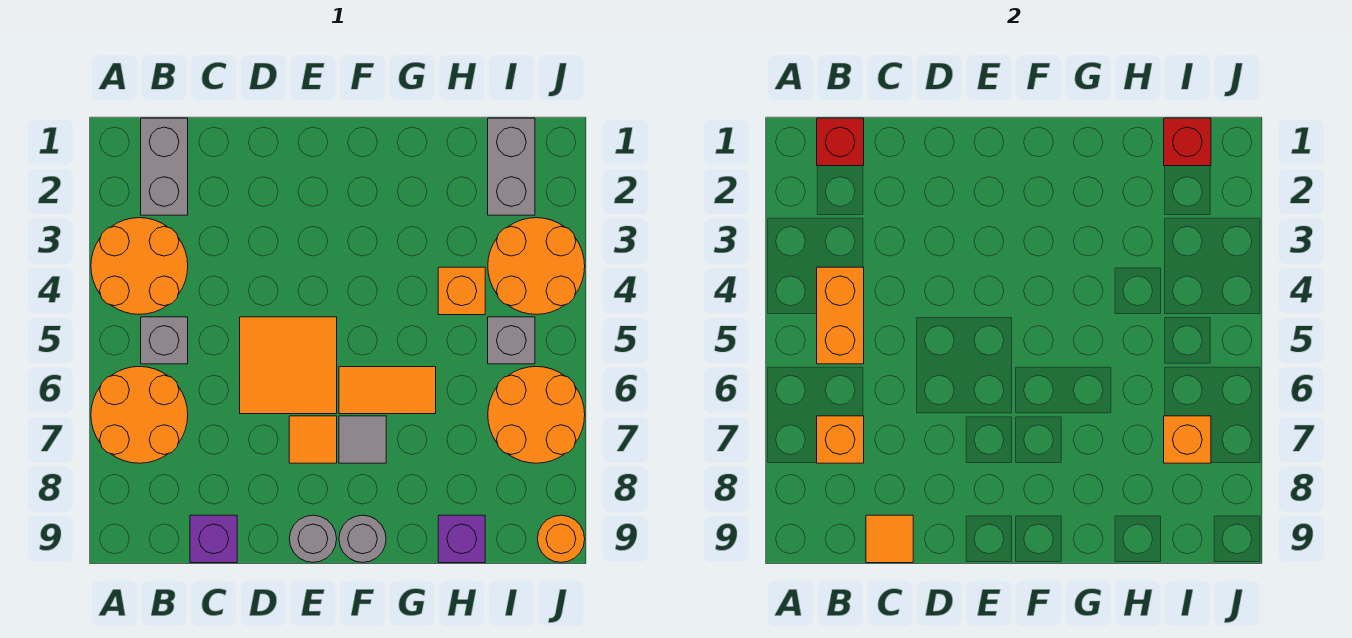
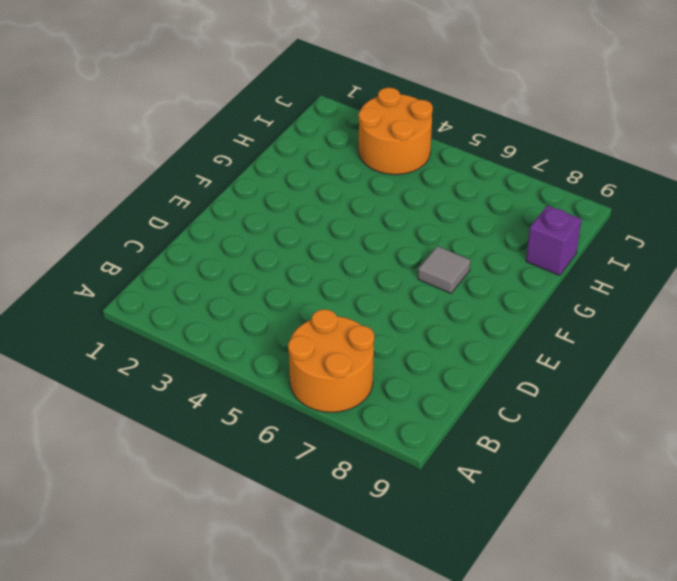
none -> orange 2x2 round brick [91,218,188,314]
none -> grey 1x2 brick [141,118,188,215]
none -> grey 1x1 brick [141,317,188,364]

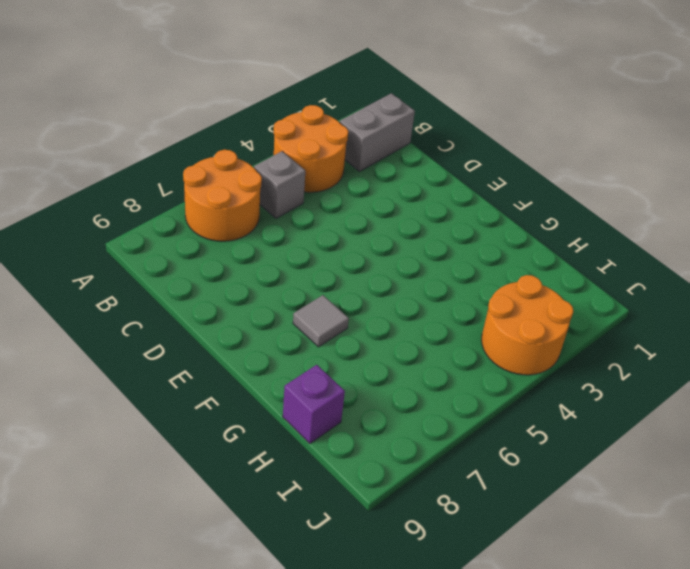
none -> purple 1x1 brick [190,515,237,563]
none -> orange 2x2 tile [240,317,337,414]
none -> orange 1x1 tile [289,416,337,463]

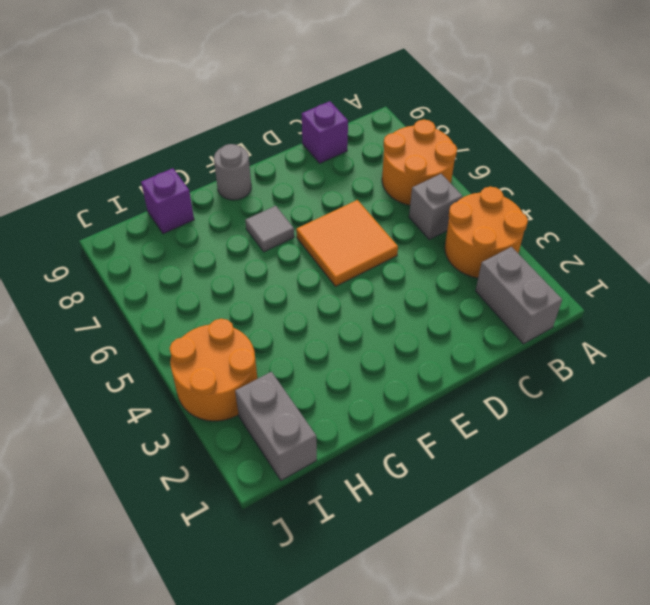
none -> orange 1x1 tile [289,416,337,463]
none -> grey 1x1 round brick [289,515,337,562]
none -> orange 1x2 tile [339,367,436,414]

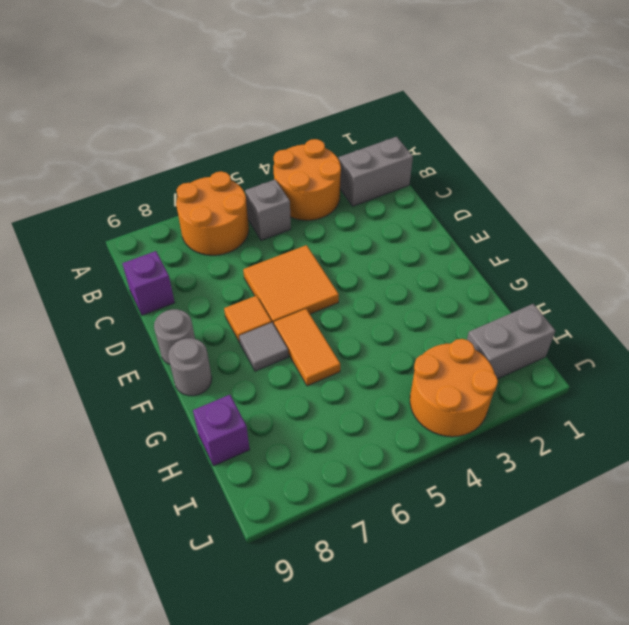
none -> orange 1x1 brick [438,267,485,315]
none -> grey 1x1 brick [488,317,535,364]
none -> orange 2x2 round brick [488,367,585,463]

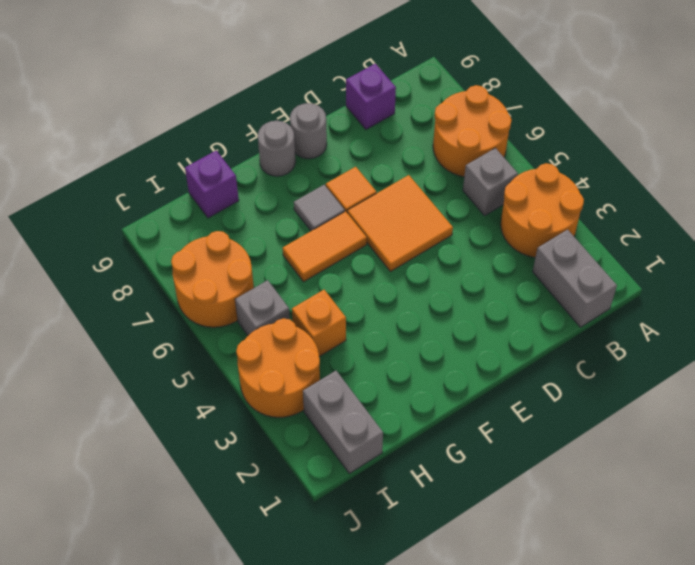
none -> orange 1x1 round brick [537,515,585,562]
none -> red 1x1 brick [817,118,864,166]
none -> orange 1x2 brick [817,267,864,364]

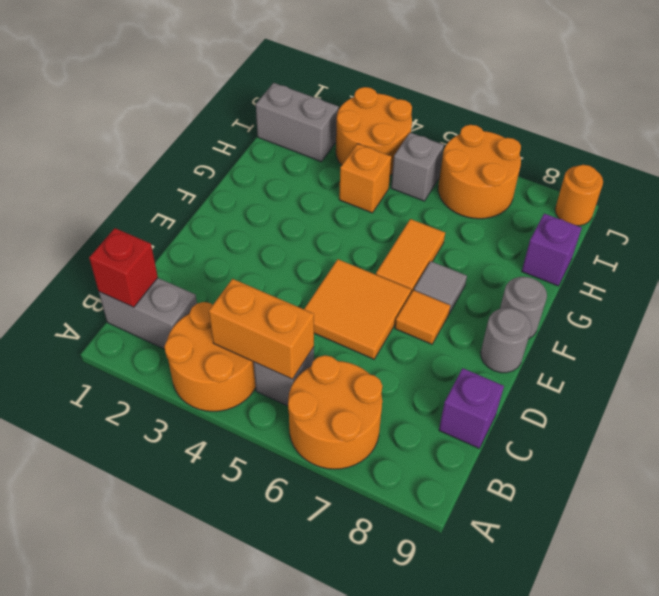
none -> orange 1x1 brick [817,416,864,463]
none -> orange 1x1 tile [866,515,913,563]
none -> red 1x1 brick [1164,118,1211,166]

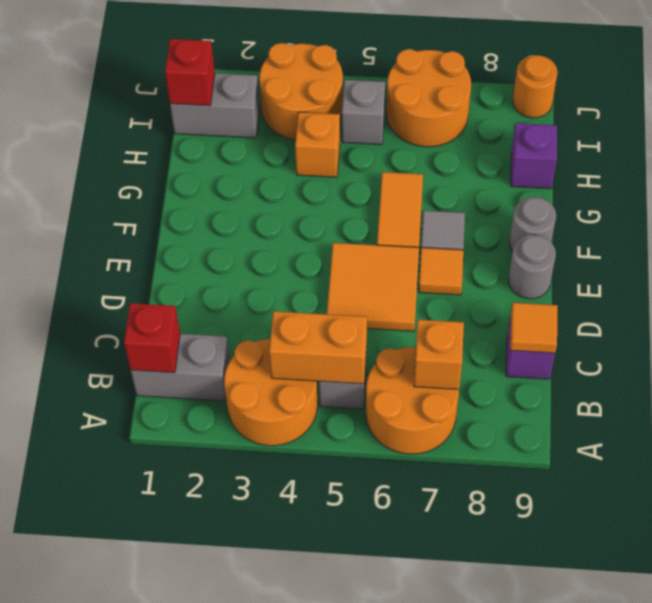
none -> orange 1x1 brick [1164,416,1211,463]

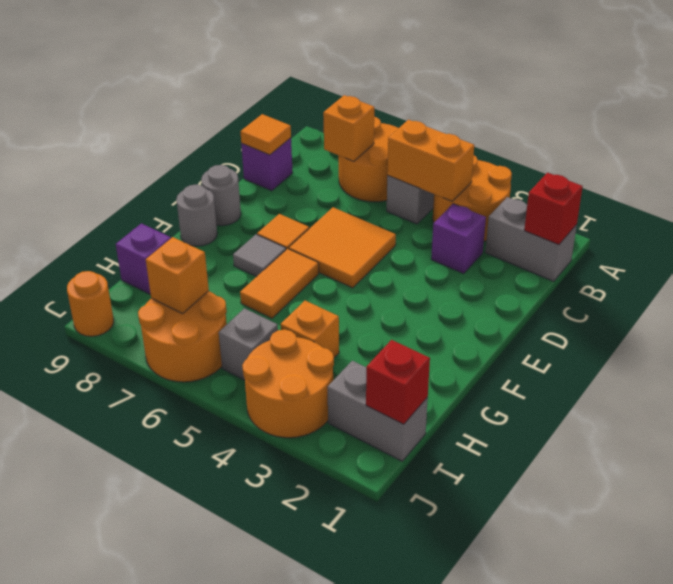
purple 1x1 brick [431,204,486,273] -> none

